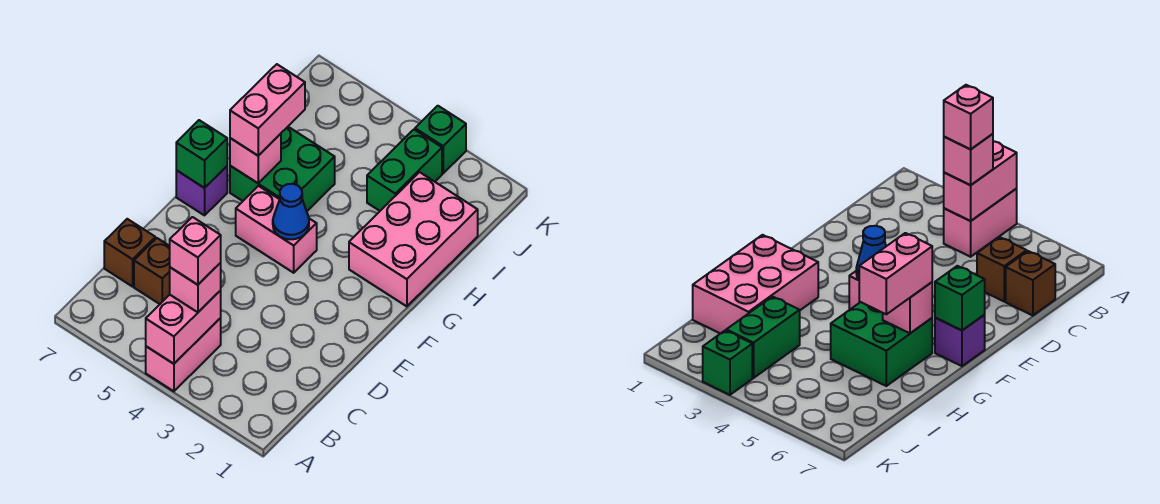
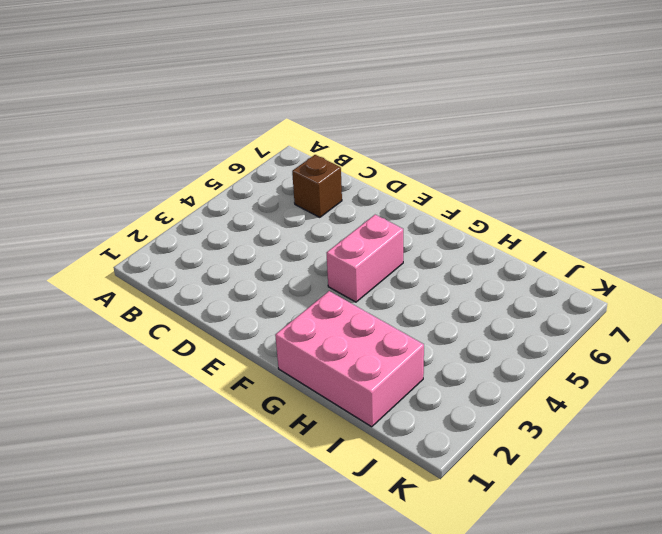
none -> pink 1x2 brick [146,318,221,391]
none -> brown 1x1 brick [104,219,155,287]
none -> purple 1x1 brick [176,166,227,215]

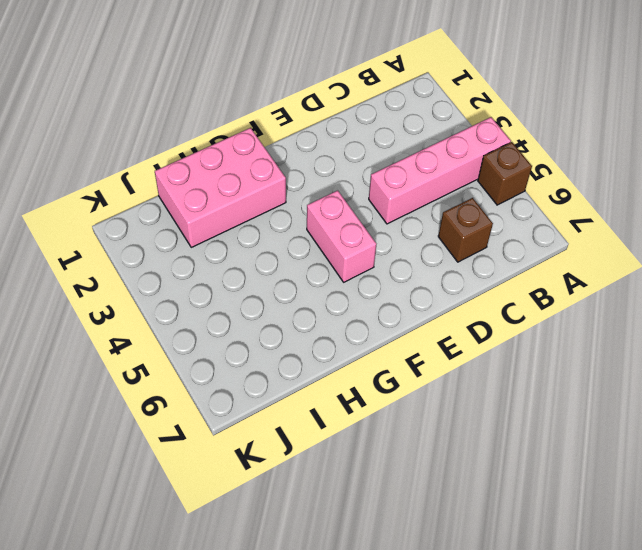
pink 1x4 brick [369,117,511,224] -> pink 1x2 brick [146,318,221,391]
brown 1x1 brick [478,142,532,205] -> brown 1x1 brick moved to [104,219,155,287]
none -> purple 1x1 brick [176,166,227,215]
none -> green 2x2 brick [230,127,335,211]
none -> green 1x2 brick [367,130,442,211]

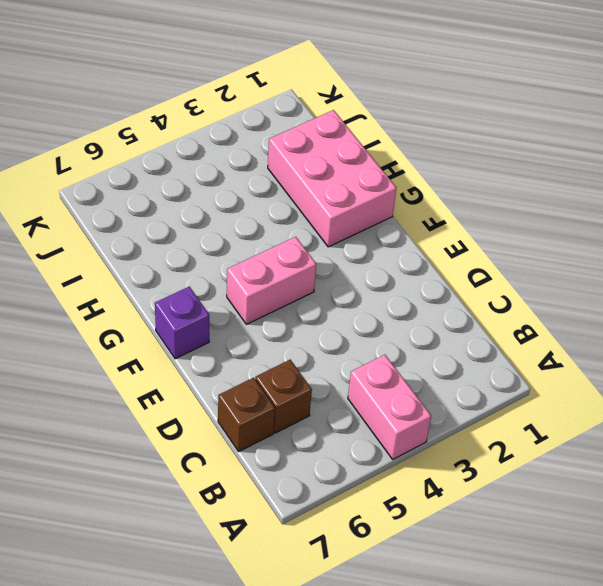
none -> green 2x2 brick [230,127,335,211]
none -> green 1x2 brick [367,130,442,211]
none -> green 1x1 brick [415,106,466,173]

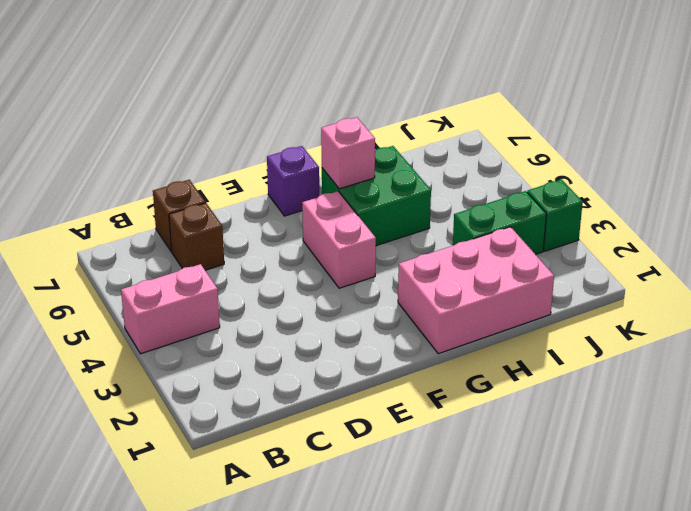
none -> pink 1x2 brick [146,290,221,364]
none -> blue 1x1 cone [273,184,309,239]
none -> green 1x1 brick [176,120,227,188]

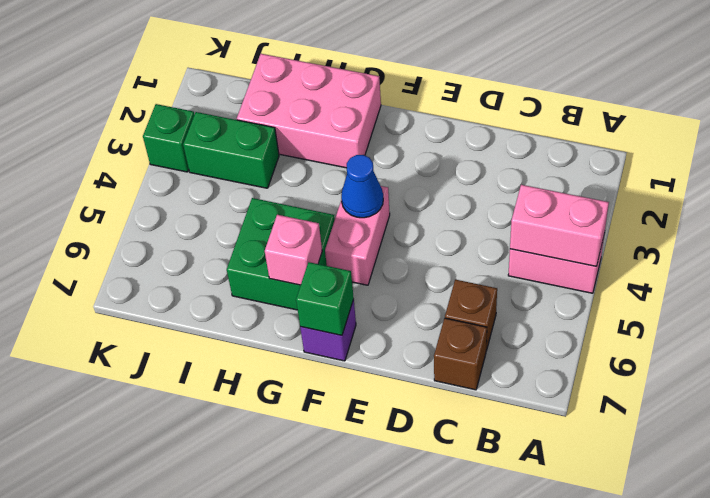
none -> pink 1x1 brick [170,263,221,312]
none -> pink 1x2 brick [230,64,305,156]
none -> pink 1x1 brick [170,217,221,285]

